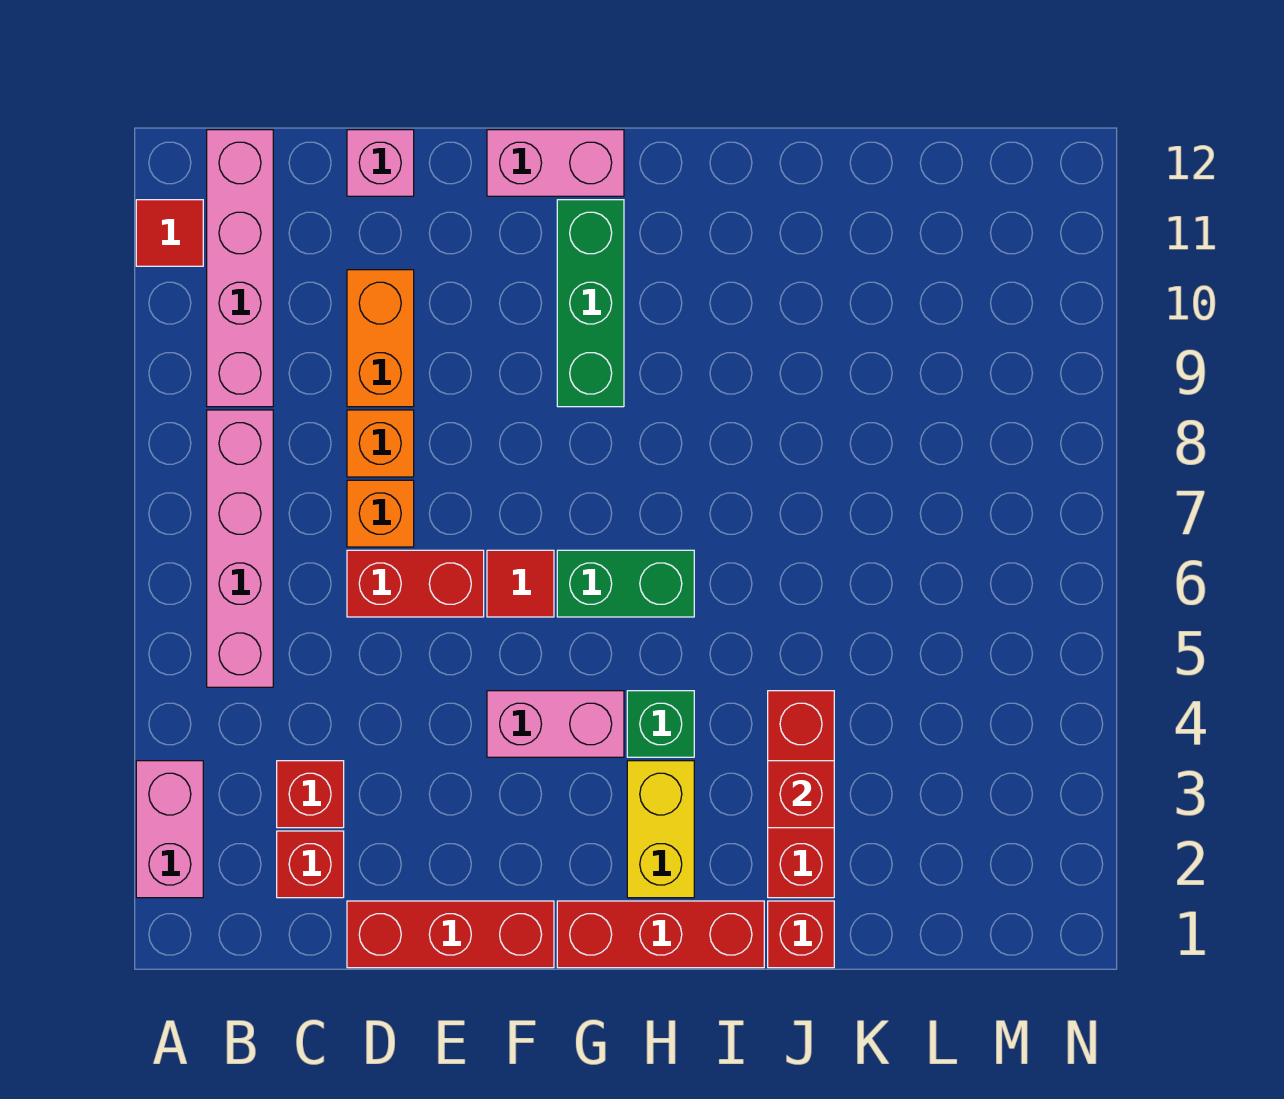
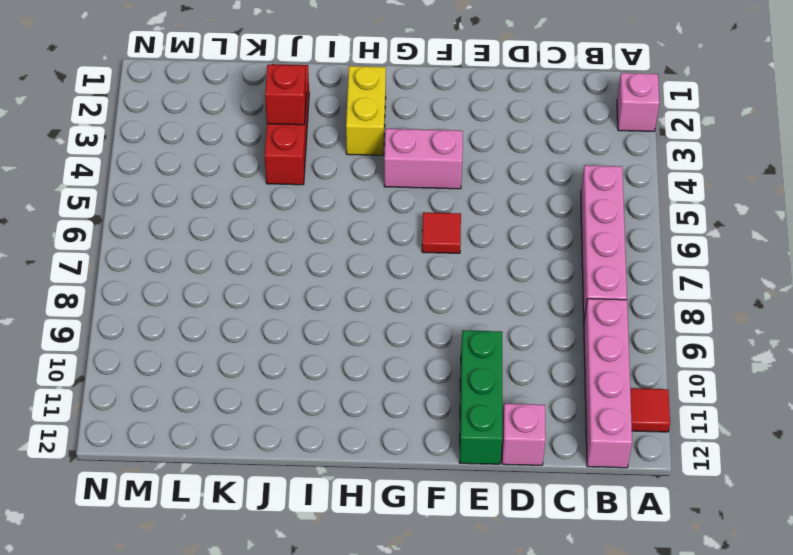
pink 1x1 brick [617,73,659,131] -> pink 1x2 brick [136,761,203,898]
green 1x3 brick [459,330,502,464] -> green 1x3 brick moved to [557,200,624,407]
none -> red 1x1 brick [277,831,344,898]
none -> red 1x1 brick [277,761,344,828]
none -> red 1x3 brick [347,901,554,968]

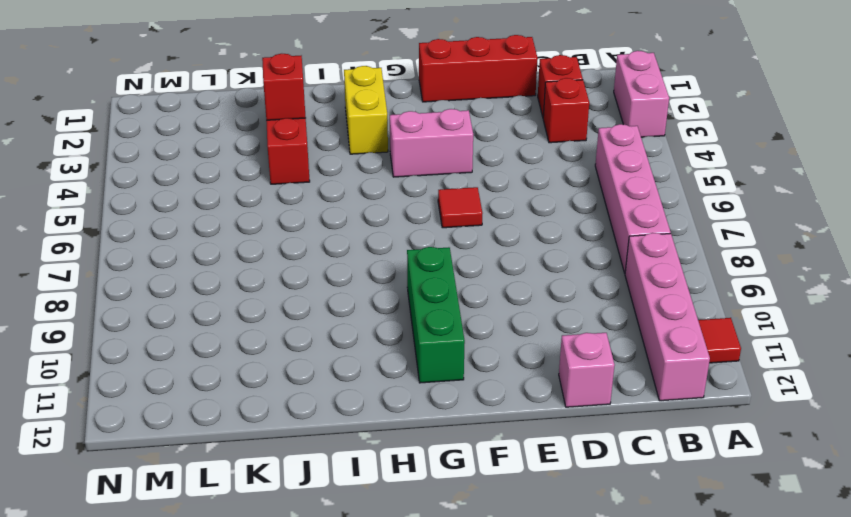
none -> red 1x2 brick [347,550,484,617]
none -> orange 1x1 brick [347,480,414,547]
none -> orange 1x1 brick [347,410,414,477]

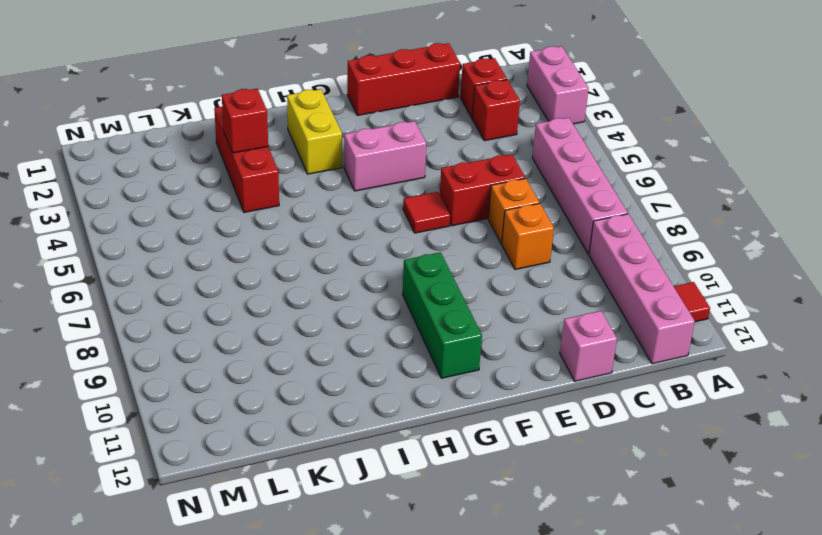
none -> orange 1x2 brick [347,270,414,407]
none -> pink 1x2 brick [487,130,624,196]
none -> red 1x3 brick [557,901,764,968]

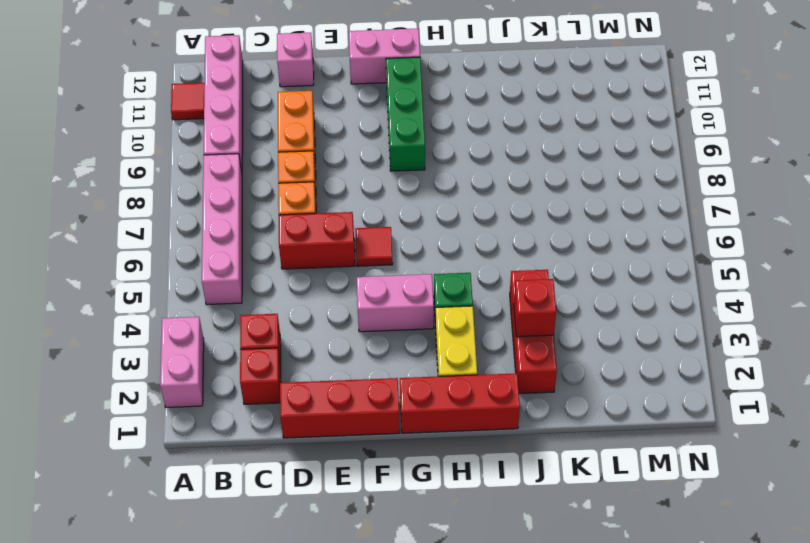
none -> green 1x2 brick [557,550,694,617]
none -> red 1x1 brick [768,901,834,968]

